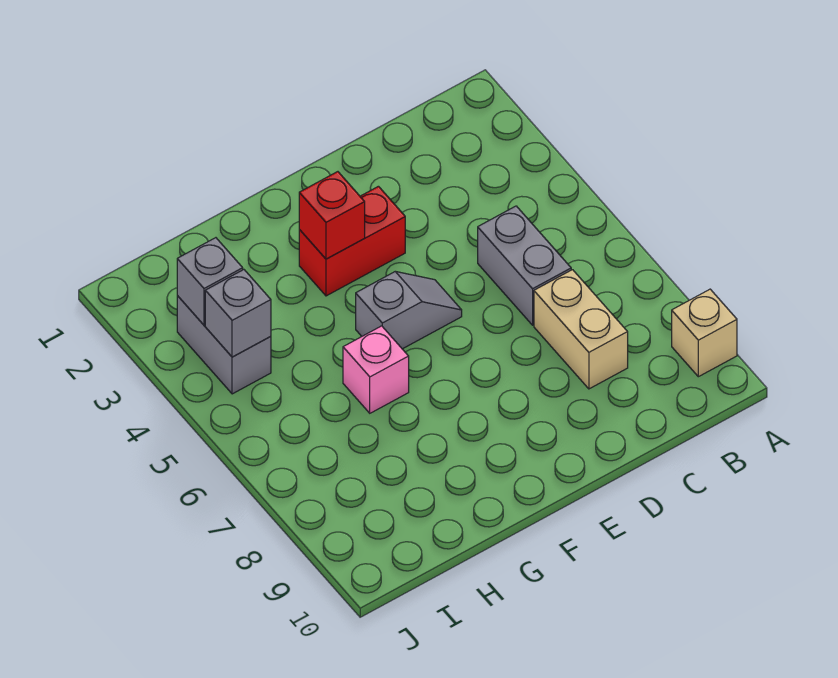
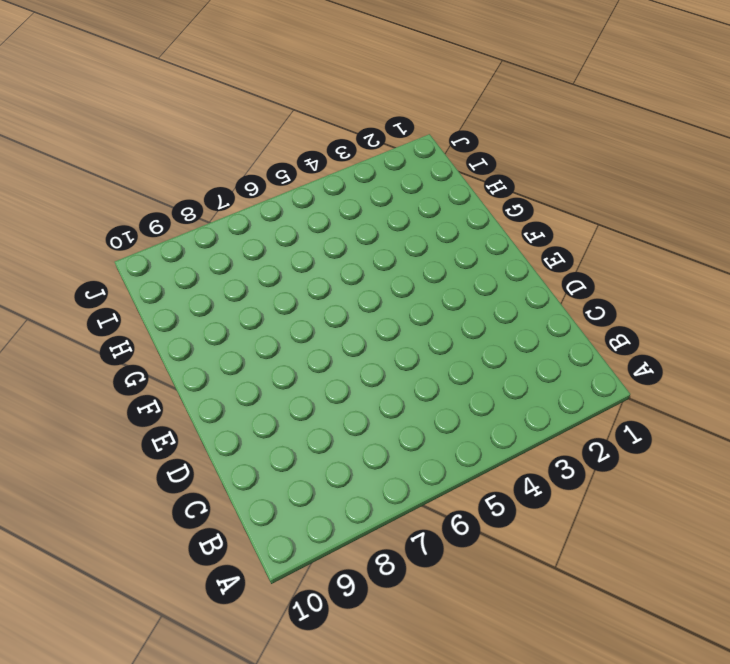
none -> tan 1x1 brick [672,289,737,377]
none -> grey 1x2 brick [478,206,571,325]

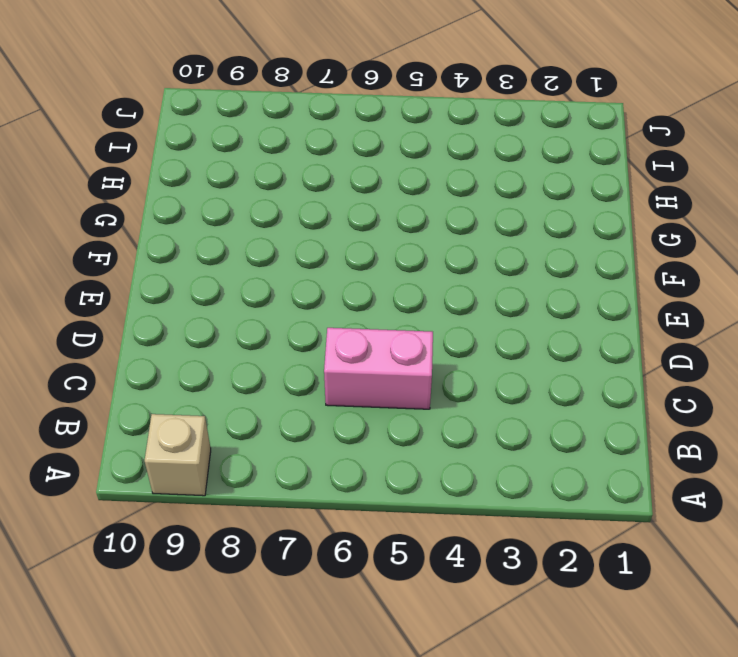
pink 1x2 brick [324,328,433,409] -> grey 1x2 brick [478,206,571,325]
none -> tan 1x2 brick [534,270,628,389]
none -> red 1x2 brick [299,186,405,296]

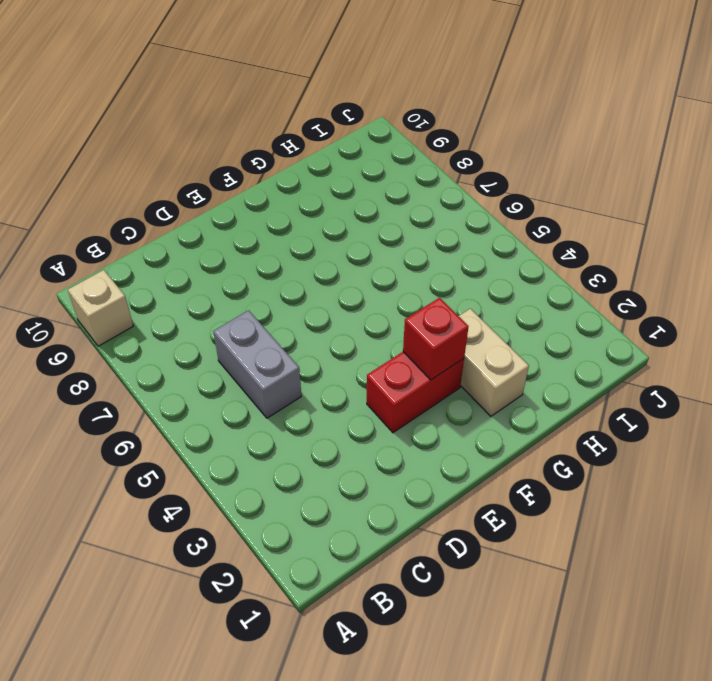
tan 1x2 brick [459,309,529,416] -> tan 1x2 brick moved to [534,270,628,389]
none -> grey 1x2 slope [356,272,462,349]
none -> pink 1x1 brick [343,326,409,413]

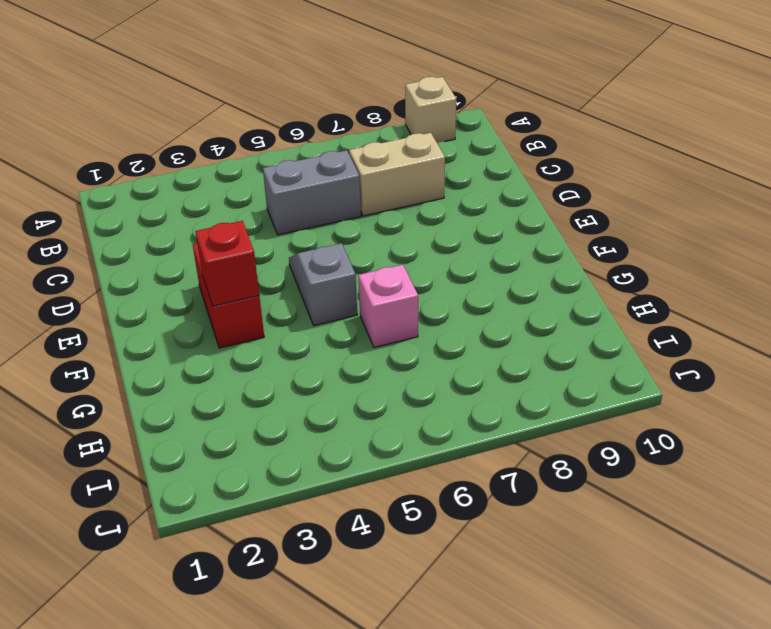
none -> grey 1x2 brick [177,296,271,394]
none -> grey 1x1 brick [177,238,243,325]

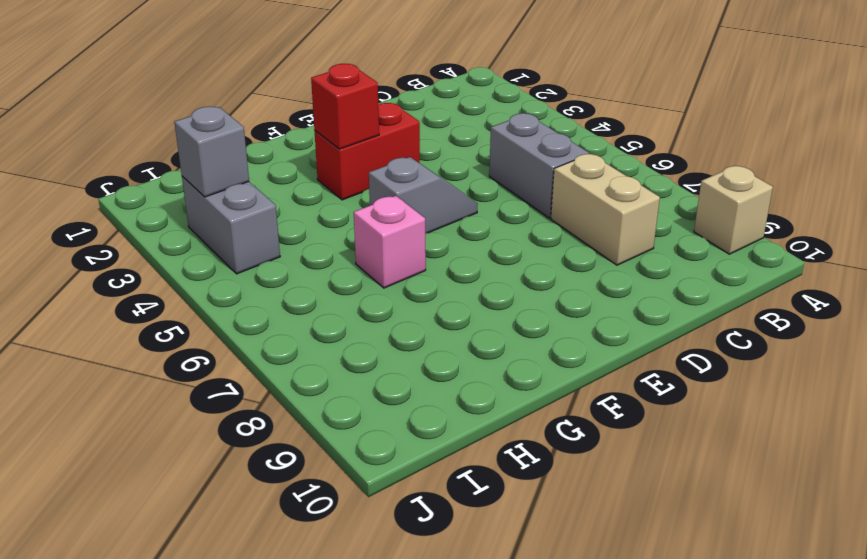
none -> grey 1x1 brick [205,270,271,357]

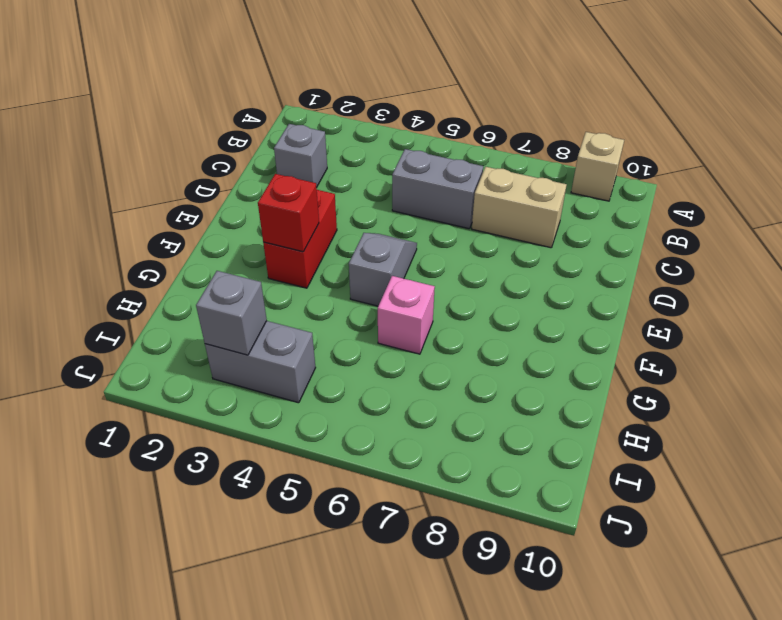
grey 1x1 brick [274,124,327,188] -> grey 1x1 brick moved to [205,270,271,357]

